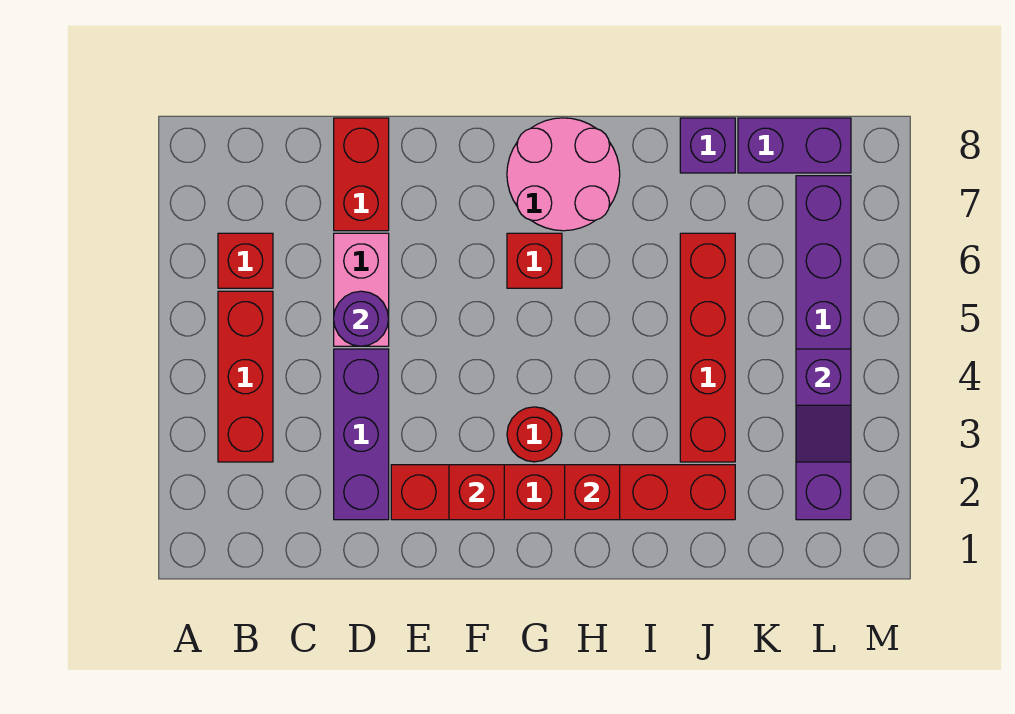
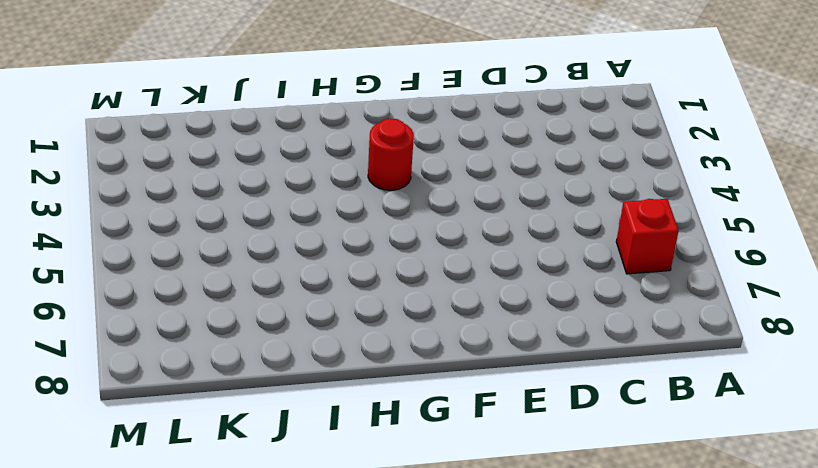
none -> red 1x3 brick [218,291,273,462]
none -> purple 1x3 brick [334,349,389,520]
none -> pink 1x2 brick [334,233,389,346]

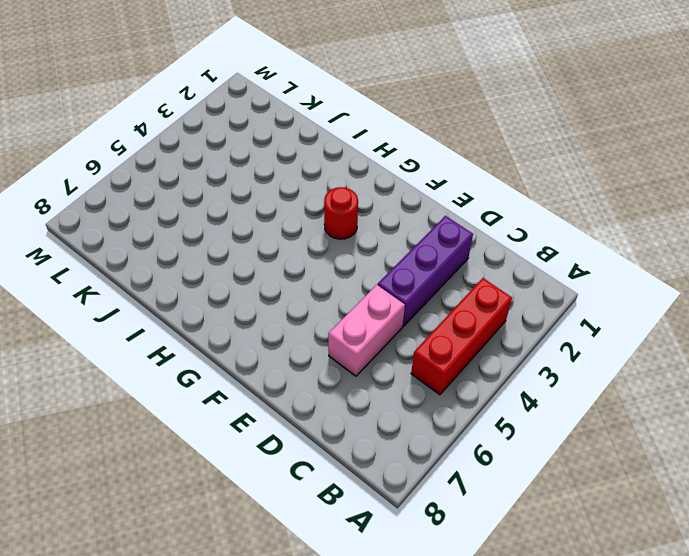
none -> red 1x1 brick [218,233,273,288]
none -> red 1x2 brick [334,118,389,231]
none -> red 1x6 brick [391,465,735,520]

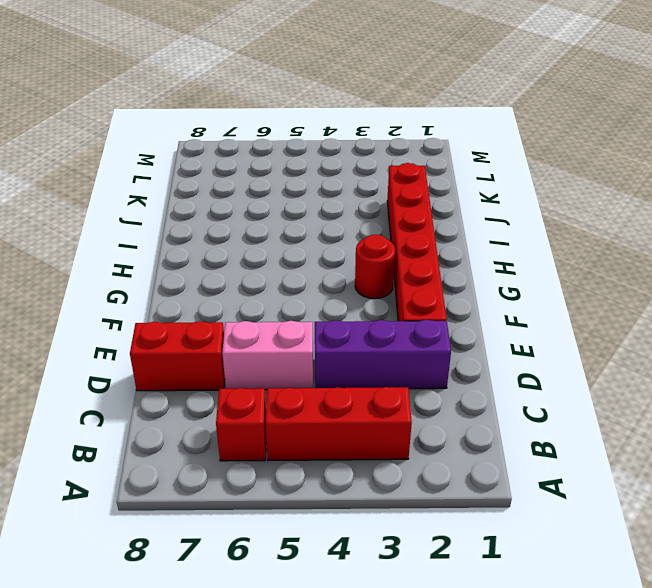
none -> red 1x1 brick [507,233,562,288]
none -> pink 2x2 round brick [507,118,620,231]
none -> red 1x4 brick [680,233,735,462]

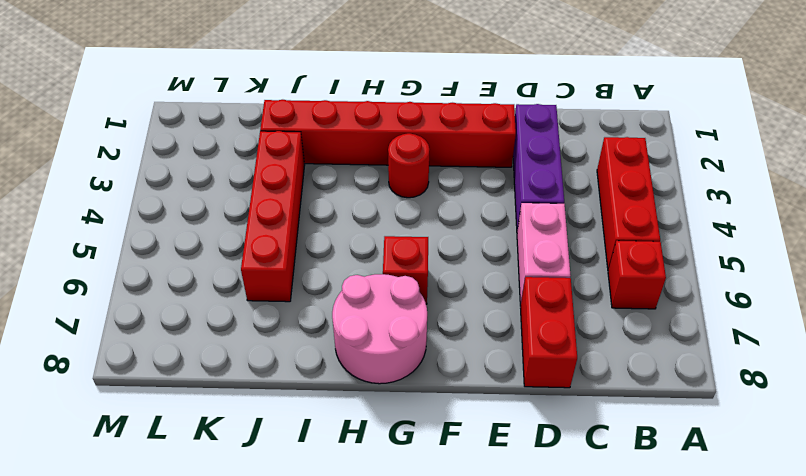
none -> purple 1x1 brick [680,118,735,173]
none -> purple 1x2 brick [738,118,851,173]
none -> purple 1x6 brick [796,176,851,520]

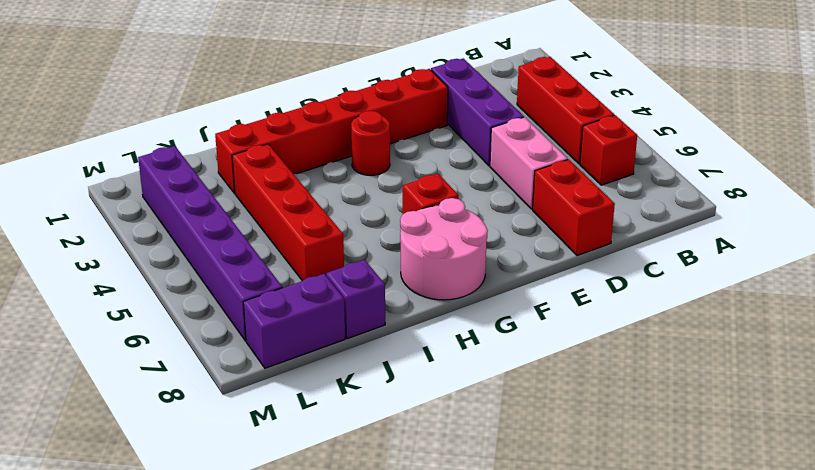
none -> purple 1x1 round brick [334,291,389,346]
none -> red 1x1 brick [449,465,504,520]
none -> red 1x1 brick [565,465,620,520]

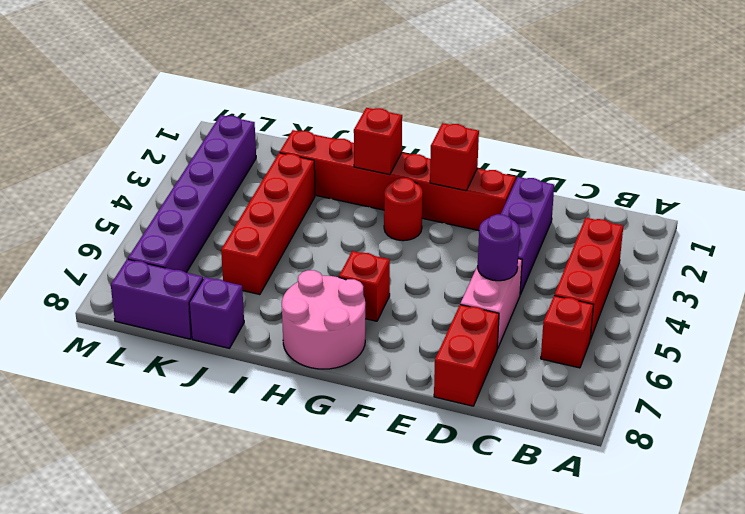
none -> purple 1x2 slope [796,349,851,462]

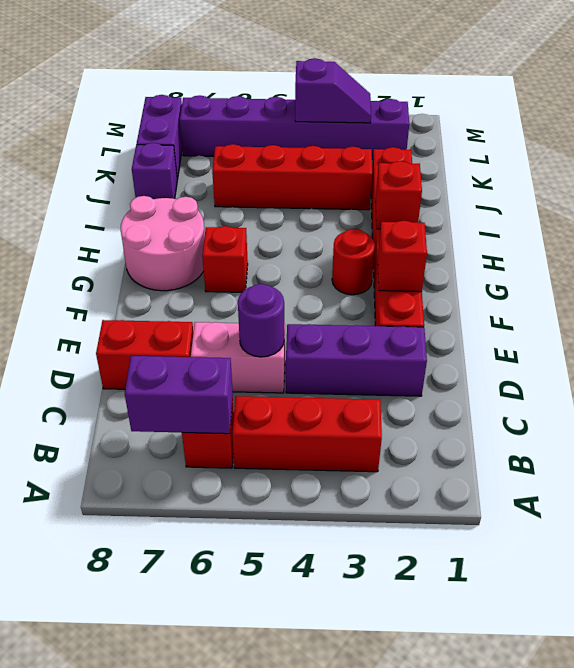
purple 1x2 brick [125,356,233,434] -> none

